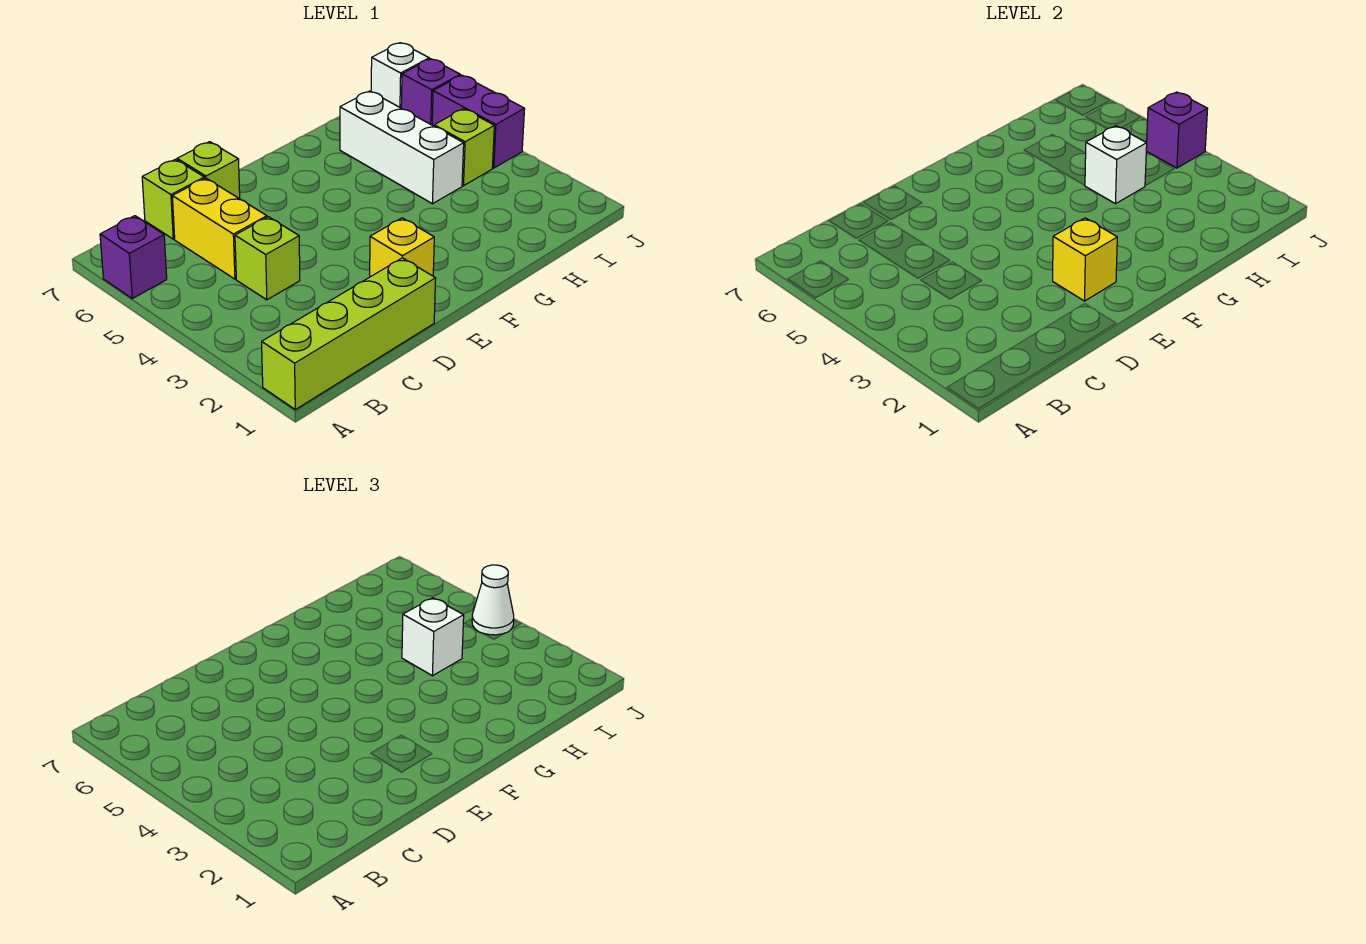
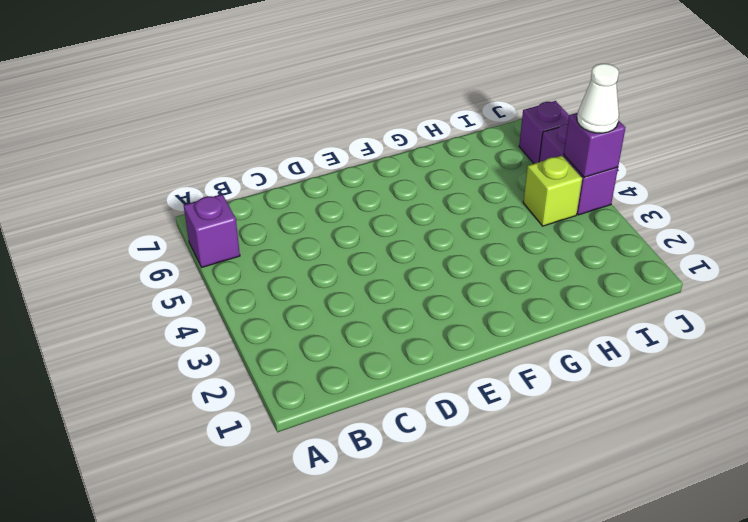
none -> lime 1x4 brick [262,258,436,409]
none -> lime 1x1 brick [235,217,300,300]
none -> yellow 1x2 brick [172,178,267,279]

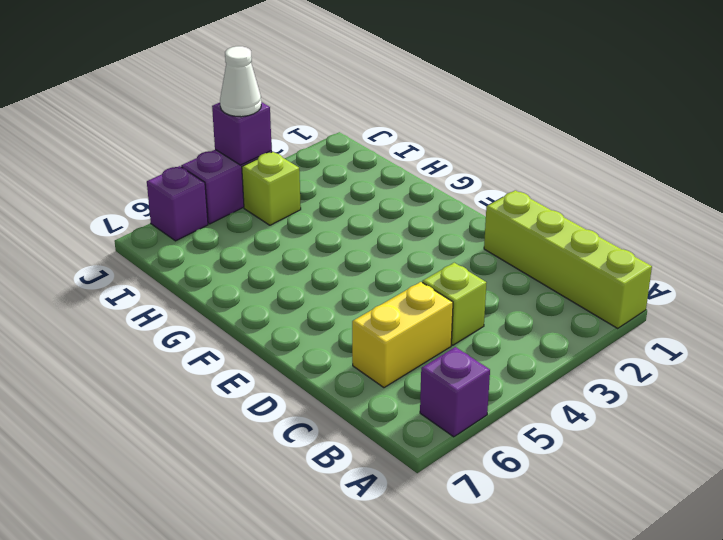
none -> lime 1x1 brick [142,159,204,239]
none -> lime 1x1 brick [177,142,240,199]
none -> yellow 1x1 brick [370,218,434,277]

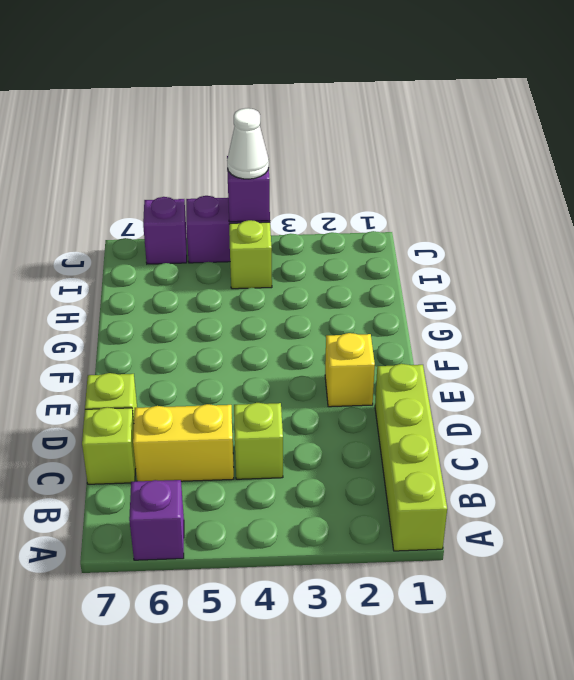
none -> white 1x3 brick [340,91,464,204]
none -> white 1x1 brick [371,43,429,108]
none -> yellow 1x1 brick [1053,218,1117,301]

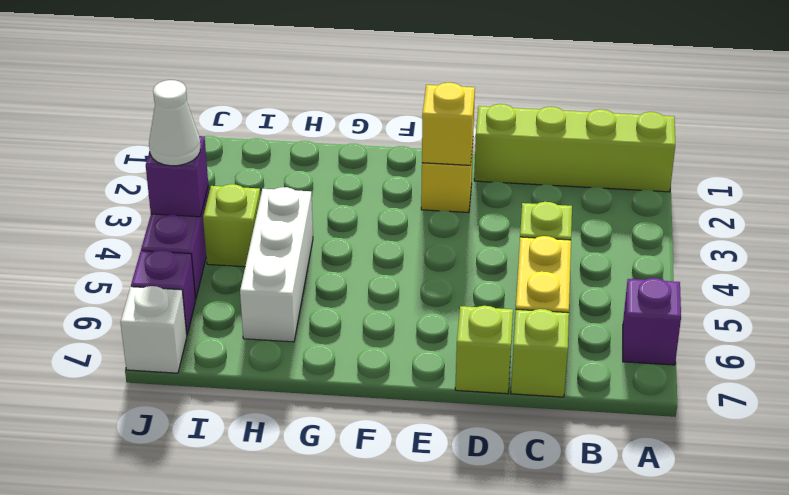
none -> white 1x1 brick [1085,126,1147,204]
none -> white 1x1 brick [402,598,464,676]

